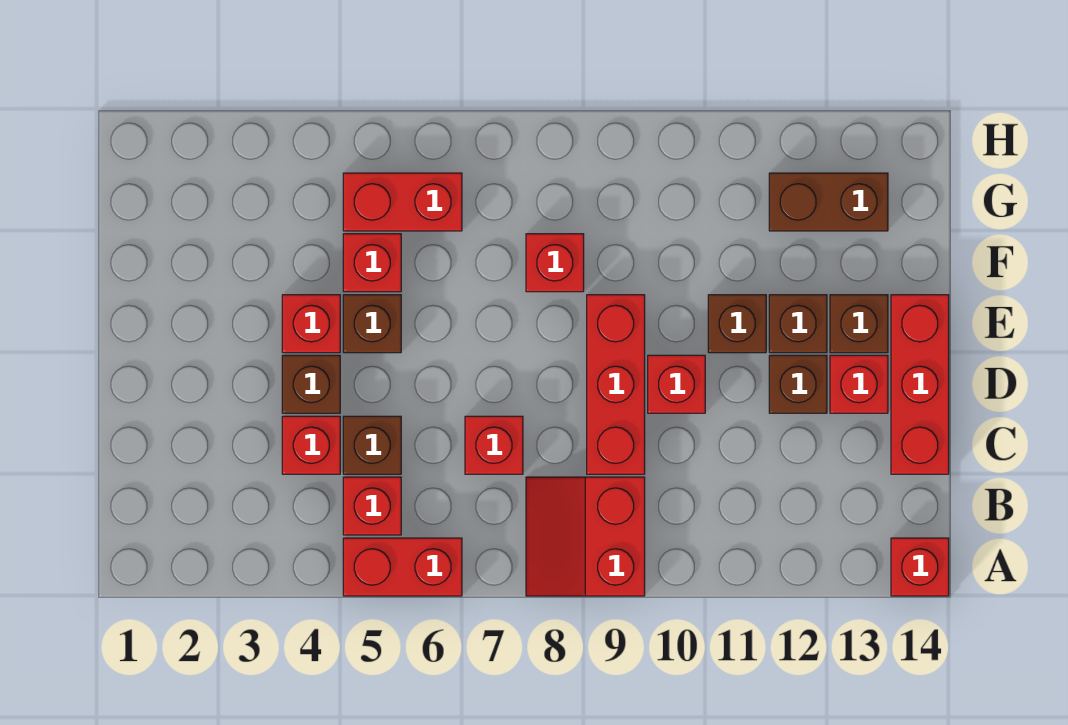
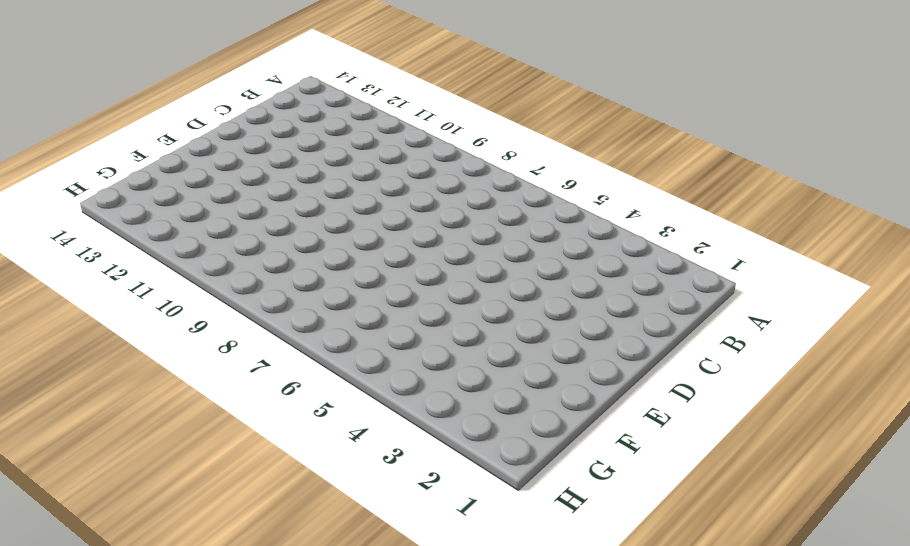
none -> red 1x2 brick [343,538,462,596]
none -> red 2x2 slope [526,477,645,596]
none -> red 1x1 brick [891,538,949,596]

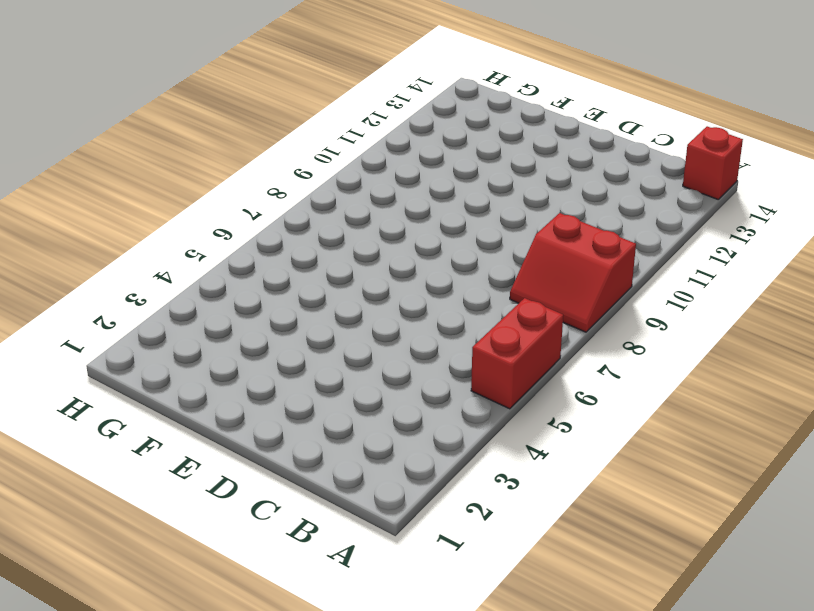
none -> red 1x1 brick [343,477,401,535]
none -> red 1x1 brick [282,416,340,474]
none -> brown 1x1 brick [343,416,401,474]

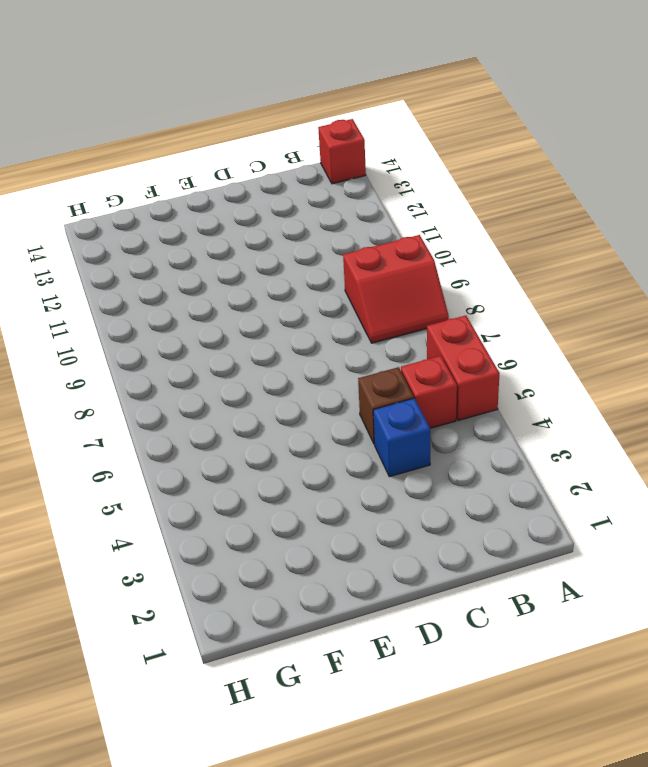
blue 1x1 brick [373,398,430,477] -> red 1x1 brick [282,416,340,474]
none -> red 1x1 brick [465,416,523,474]
none -> red 1x3 brick [587,295,645,474]
none -> red 1x3 brick [891,295,949,474]

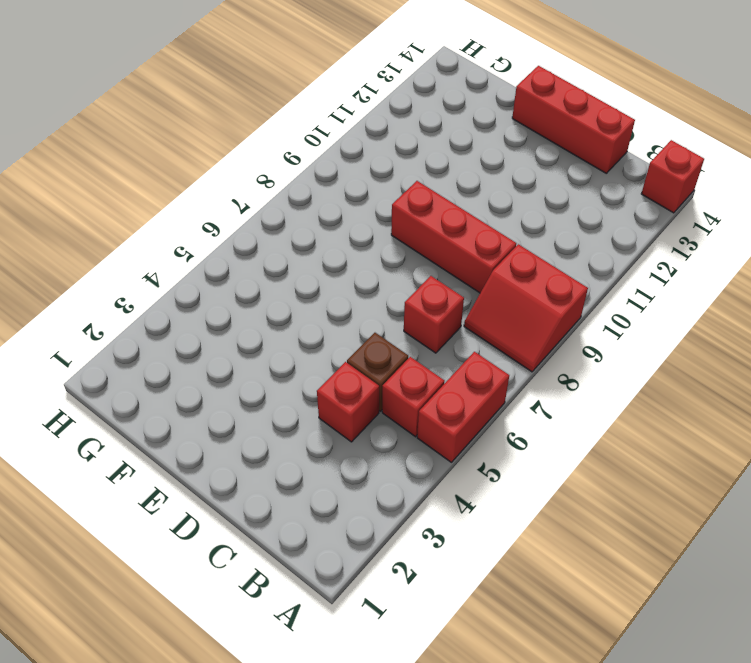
none -> brown 1x1 brick [282,355,340,413]
none -> red 1x1 brick [648,355,705,413]
none -> brown 1x1 brick [769,355,827,413]

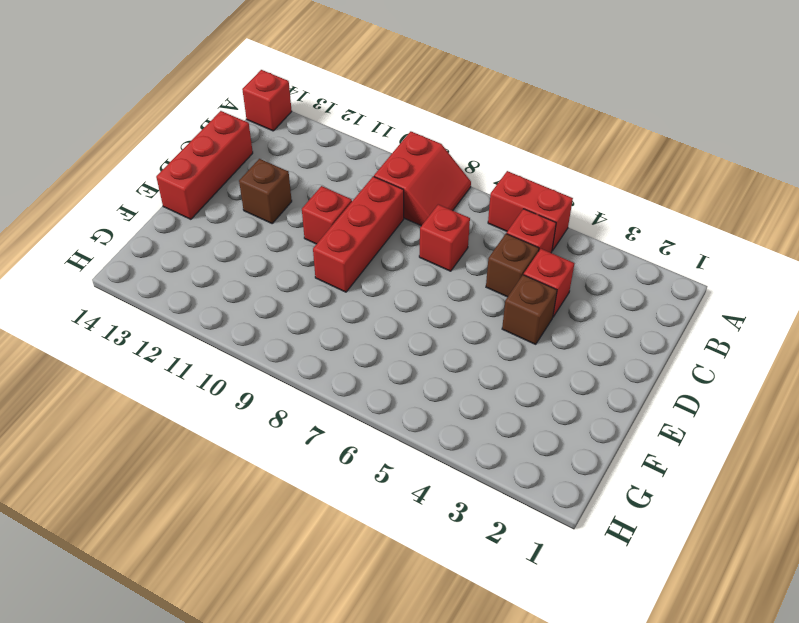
none -> red 1x1 brick [830,355,888,413]
none -> red 1x1 brick [282,295,340,353]
none -> brown 1x1 brick [343,295,401,353]

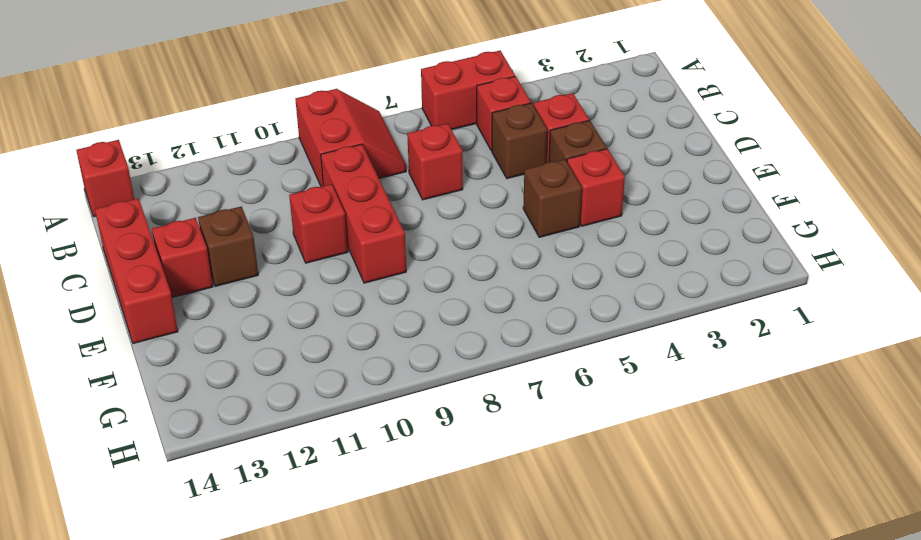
none -> brown 1x1 brick [708,295,766,353]
none -> brown 1x1 brick [769,295,827,353]
none -> brown 1x1 brick [830,295,888,353]

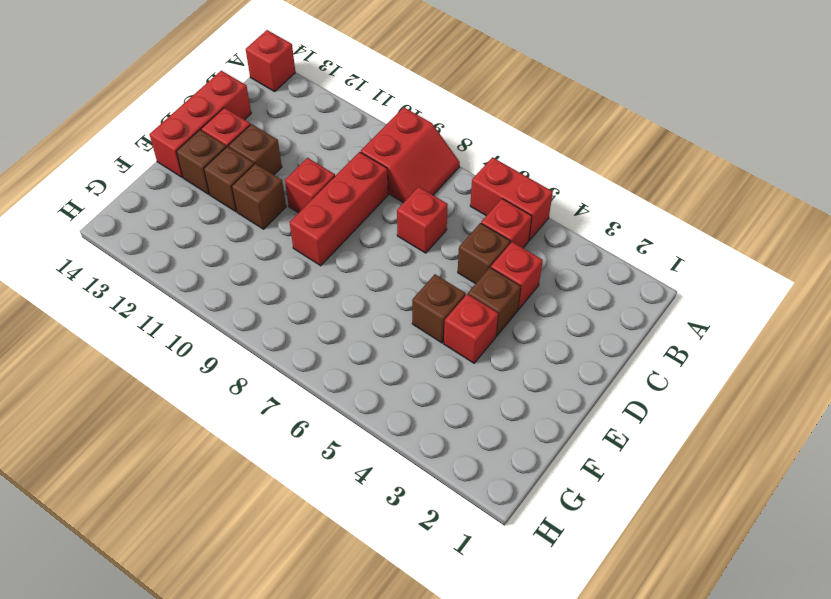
none -> red 1x1 brick [343,234,401,292]
none -> red 1x1 brick [526,234,584,292]
none -> red 1x2 brick [343,173,462,231]

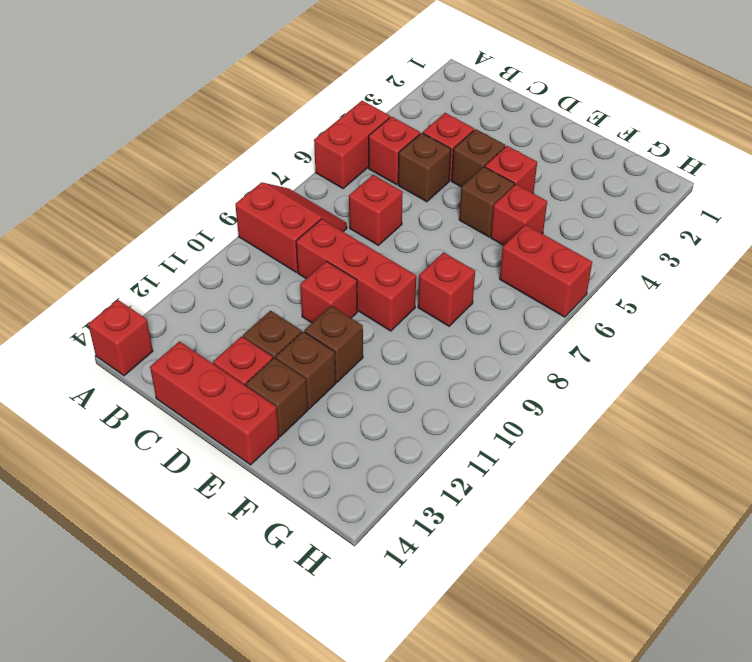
red 1x2 brick [500,225,592,317] -> red 1x2 brick turned to [343,173,462,231]
none -> brown 1x2 brick [769,173,888,231]

